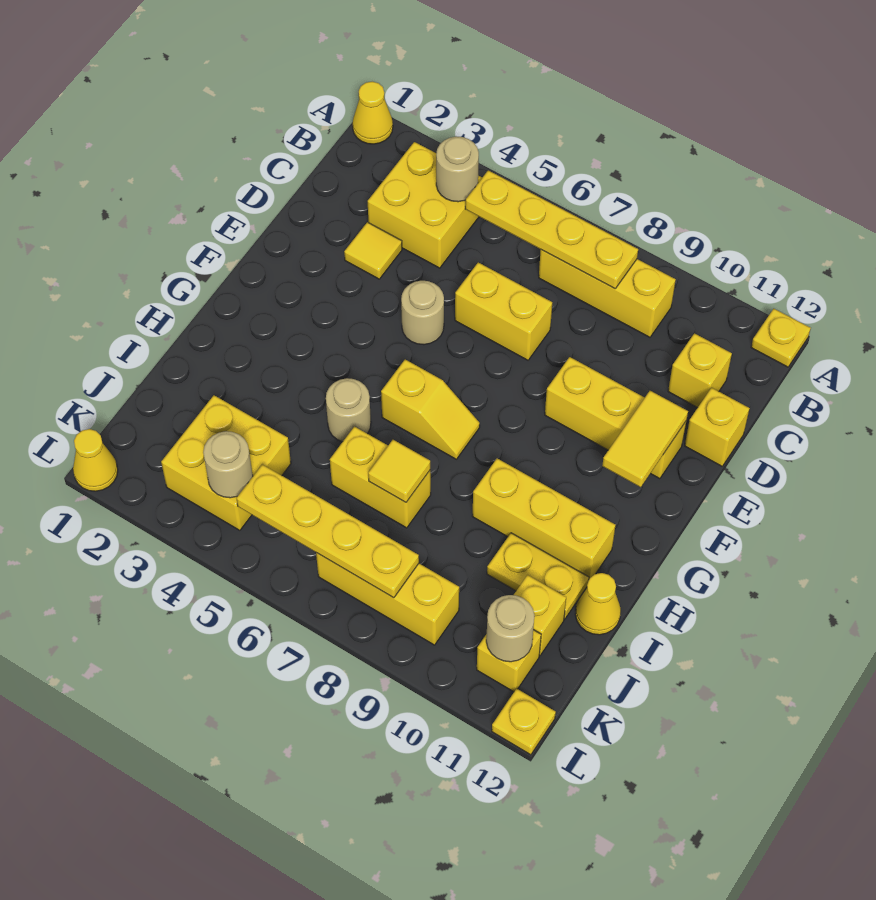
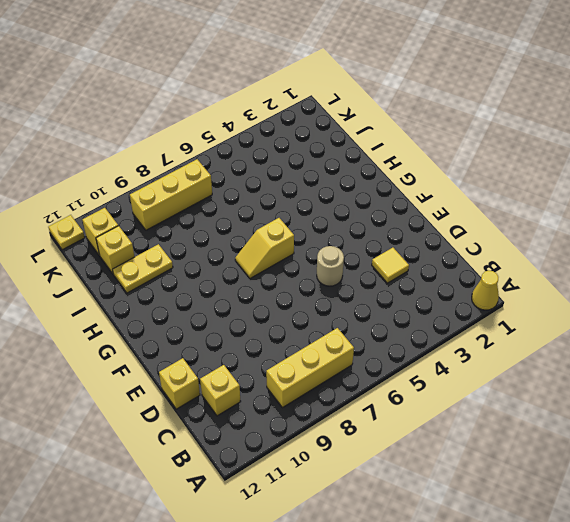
none -> yellow 1x1 plate [751,309,811,367]
none -> yellow 2x2 brick [368,142,482,268]
none -> yellow 1x2 brick [455,262,552,360]

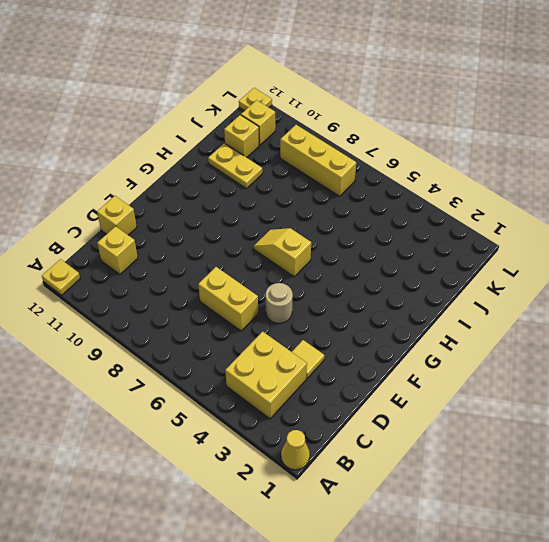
none -> yellow 1x3 brick [539,250,676,337]
none -> yellow 1x3 brick [545,357,686,479]
none -> tan 1x1 round brick [326,378,371,442]

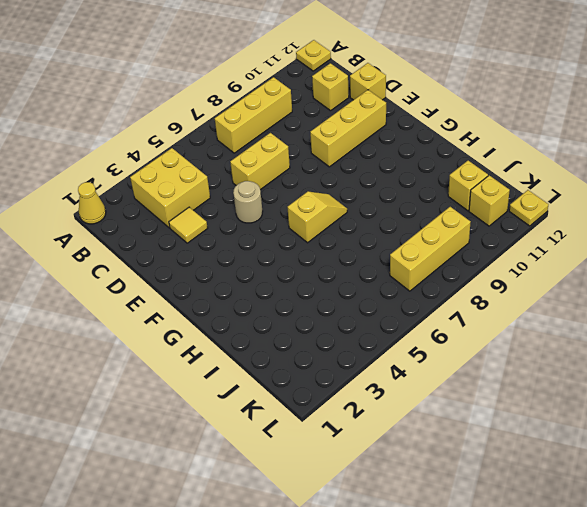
none -> tan 1x1 round brick [326,378,371,442]
none -> yellow 1x3 brick [472,459,616,579]
none -> yellow 1x2 brick [330,427,431,528]

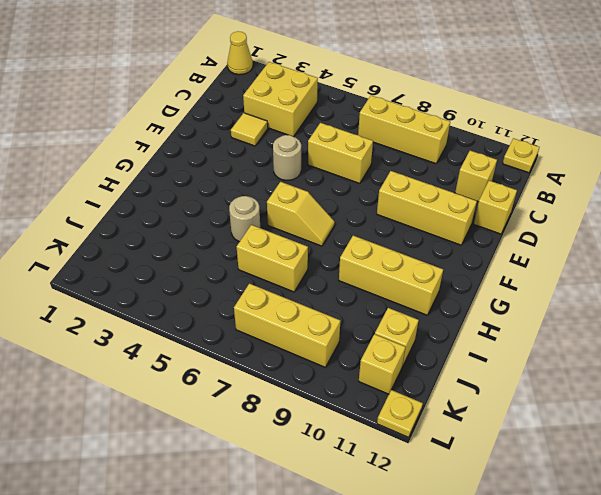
none -> yellow 1x2 plate [487,533,589,619]
none -> yellow 1x1 cone [575,573,621,635]
none -> yellow 2x2 brick [161,395,291,530]

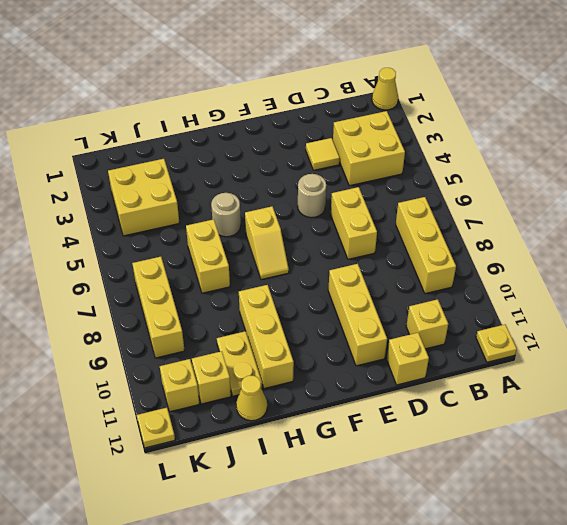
none -> yellow 1x1 cone [73,429,118,491]
none -> tan 1x1 round brick [436,136,479,202]
none -> yellow 1x4 plate [465,170,638,289]

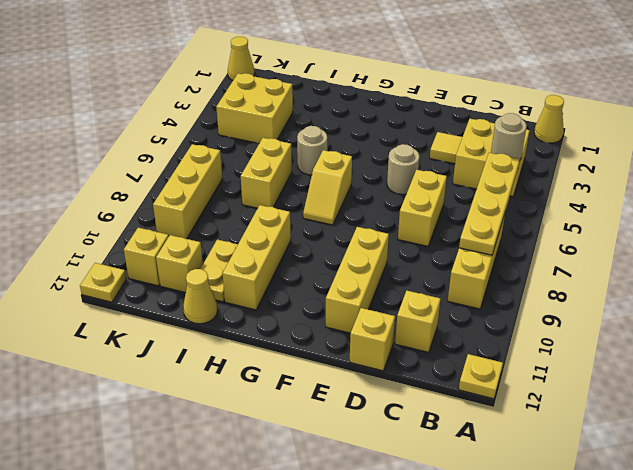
none -> yellow 1x2 tile [602,391,688,487]
none -> yellow 1x1 tile [368,440,430,502]
none -> tan 1x1 round brick [203,431,253,498]

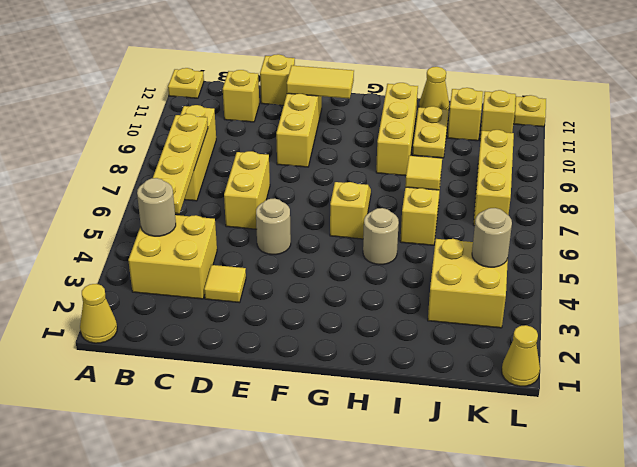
none -> yellow 1x4 plate [236,465,419,598]
none -> tan 1x1 round brick [486,595,535,662]

